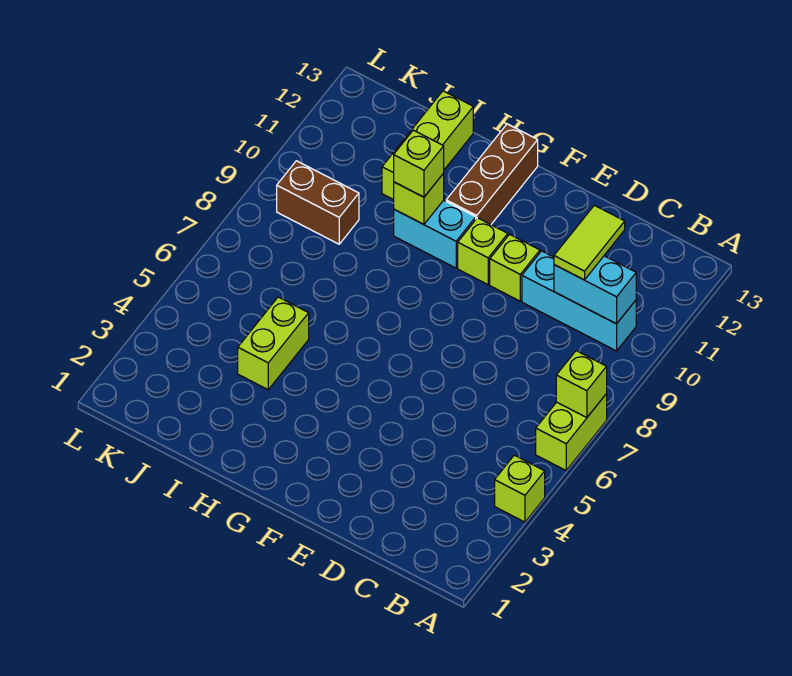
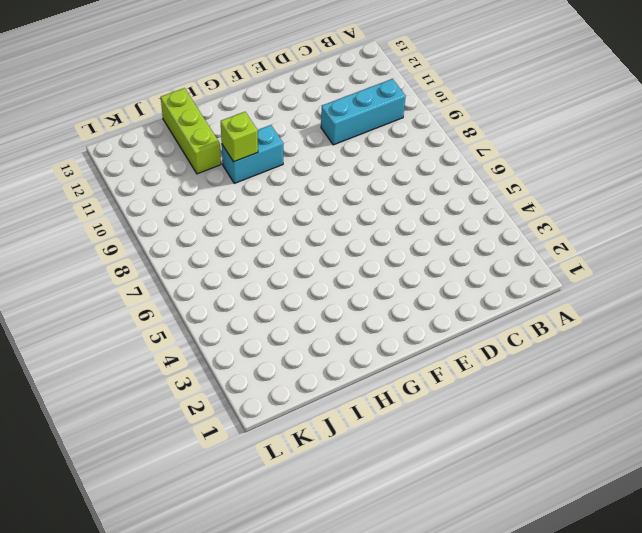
none -> lime 1x1 brick [495,455,545,522]
none -> lime 1x2 brick [536,394,607,470]
none -> lime 1x1 brick [490,234,540,301]

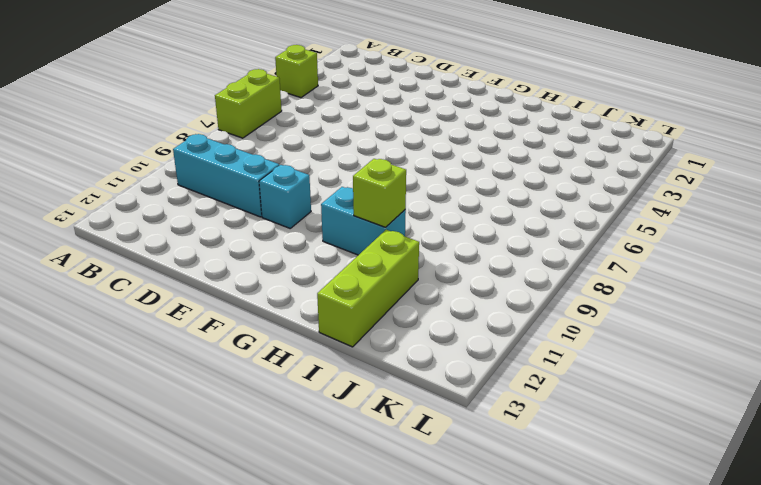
cyan 1x1 brick [259,165,311,228] -> lime 1x1 brick [490,234,540,301]
none -> lime 1x1 brick [458,218,508,285]
none -> brown 1x3 brick [446,124,538,224]
none -> lime 1x2 brick [238,297,309,390]

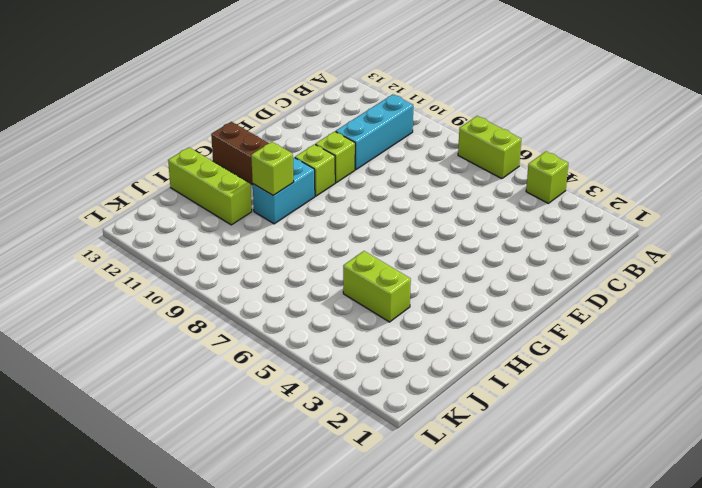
none -> brown 1x2 brick [277,161,359,244]
none -> lime 1x1 brick [556,351,607,418]
none -> cyan 1x2 brick [554,256,636,324]

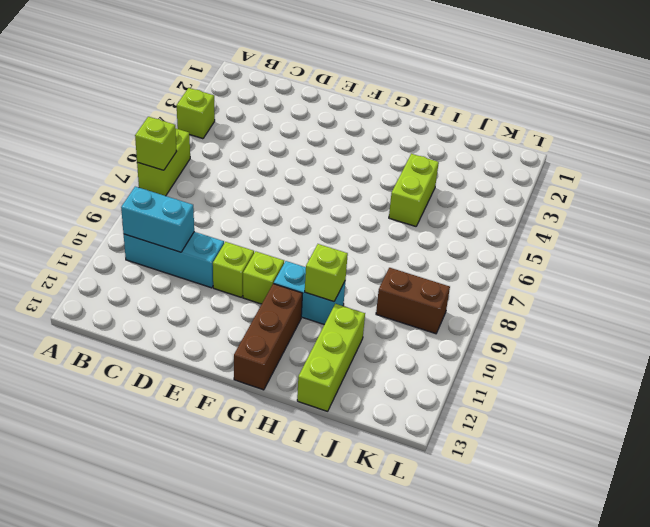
none -> lime 1x2 tile [554,205,625,280]
none -> lime 1x1 brick [394,130,444,197]

